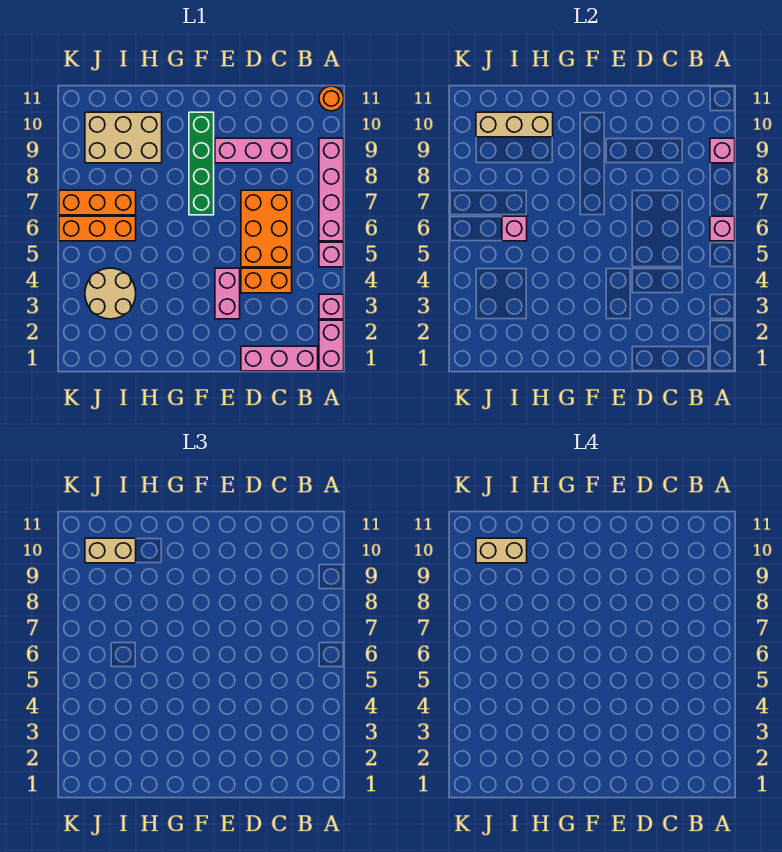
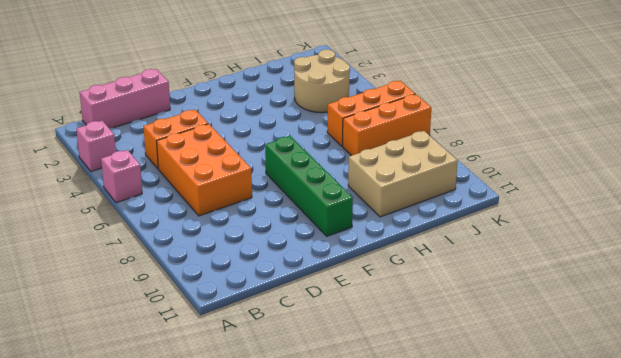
none -> pink 1x2 brick [319,320,344,371]
none -> pink 1x4 brick [319,138,344,241]
none -> orange 1x1 round brick [319,86,344,111]

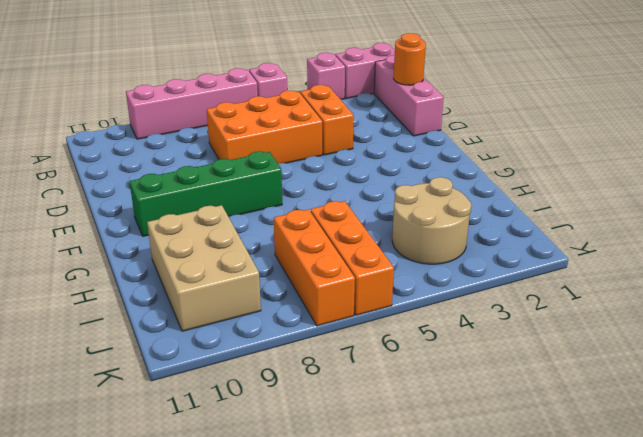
orange 1x1 round brick [394,33,426,85] -> orange 1x1 round brick moved to [319,86,344,111]
none -> pink 1x3 brick [215,138,292,163]
none -> pink 1x2 brick [215,268,240,319]
none -> pink 1x1 brick [710,216,735,241]

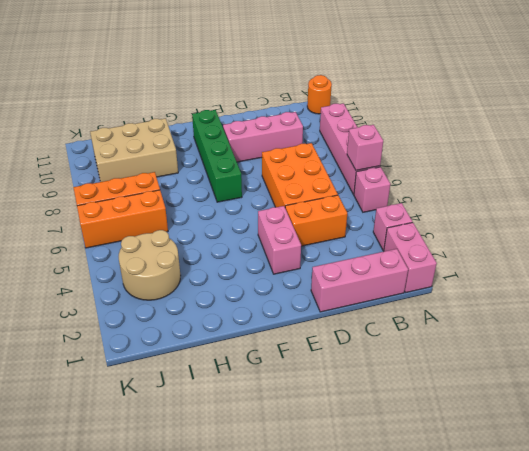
none -> pink 1x1 brick [710,138,735,163]
none -> tan 1x3 brick [476,112,553,137]
none -> pink 1x1 brick [502,216,527,241]

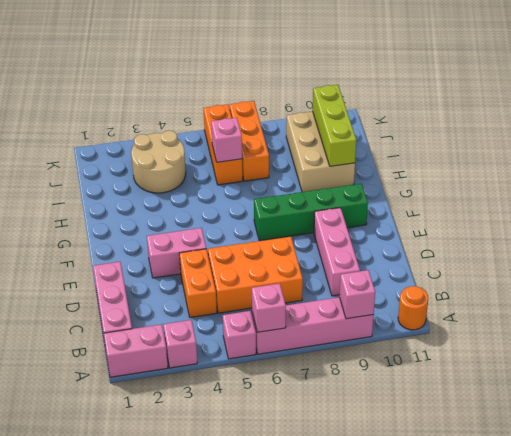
lime 1x3 brick [313,85,356,166] -> tan 1x3 brick [476,112,553,137]
none -> tan 1x2 brick [85,538,136,563]
none -> tan 1x2 brick [476,538,527,563]

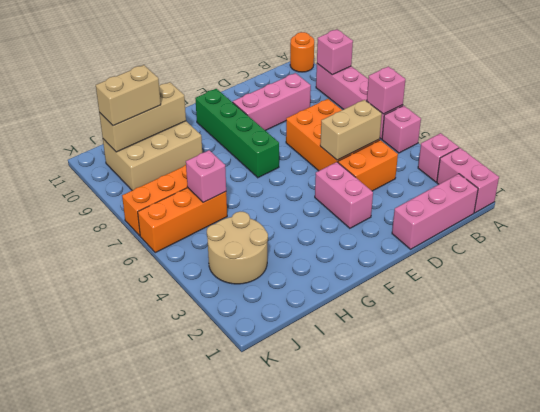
tan 1x2 brick [320,100,382,160] -> tan 1x2 brick moved to [476,538,527,563]

